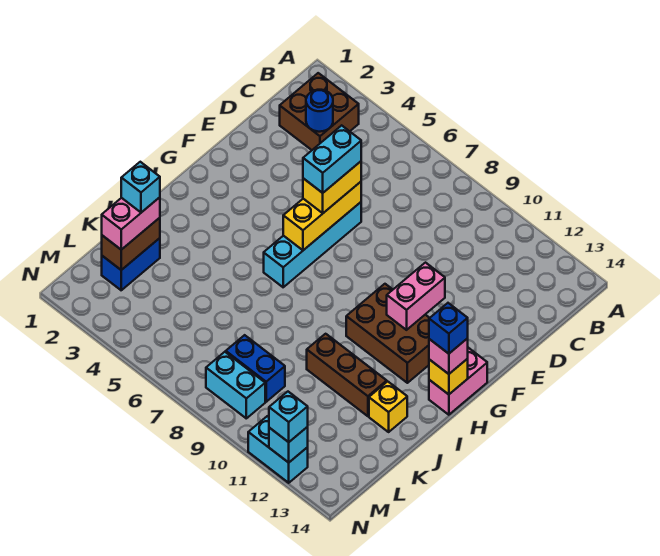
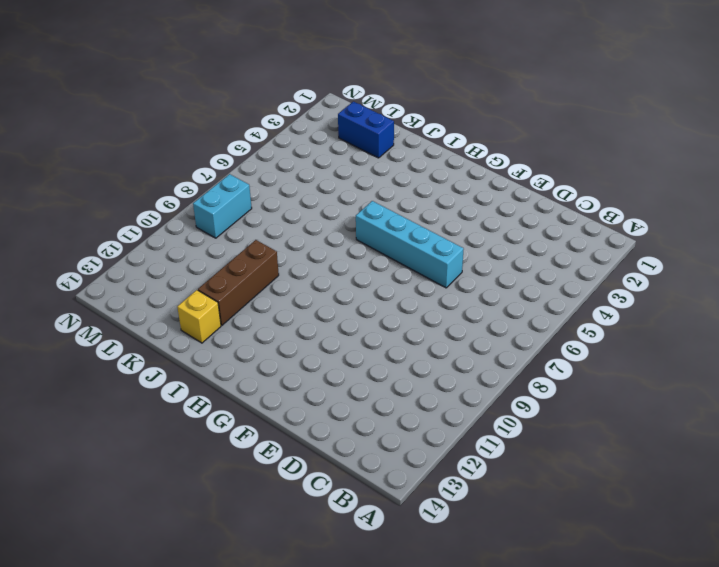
none -> brown 2x2 brick [280,73,359,150]
none -> brown 2x3 brick [346,284,429,383]
none -> pink 1x2 brick [429,348,487,415]

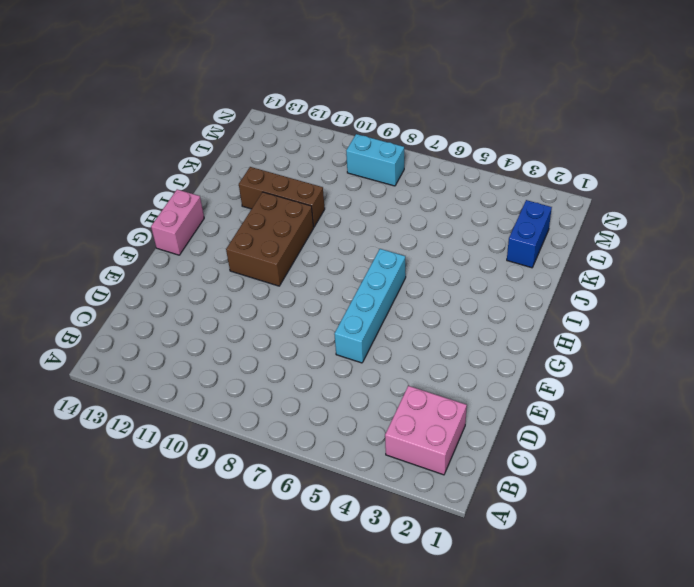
pink 2x2 brick [385,386,467,475] -> brown 2x2 brick [280,73,359,150]
brown 2x3 brick [226,192,314,286] -> brown 2x3 brick turned to [346,284,429,383]
none -> yellow 1x1 brick [369,381,407,432]
none -> blue 1x2 brick [226,335,285,402]
none -> cyan 1x2 brick [248,416,308,483]

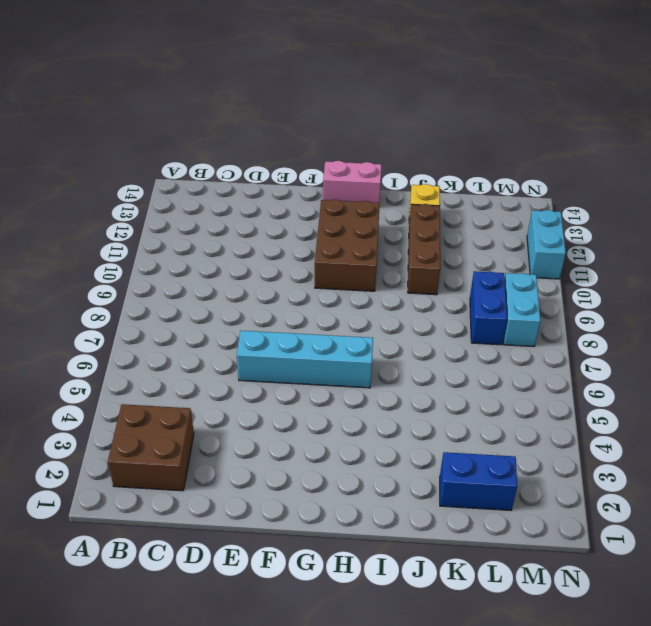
none -> blue 1x1 round brick [306,90,333,132]
none -> yellow 1x3 brick [283,182,361,250]
none -> pink 1x2 brick [387,263,445,330]

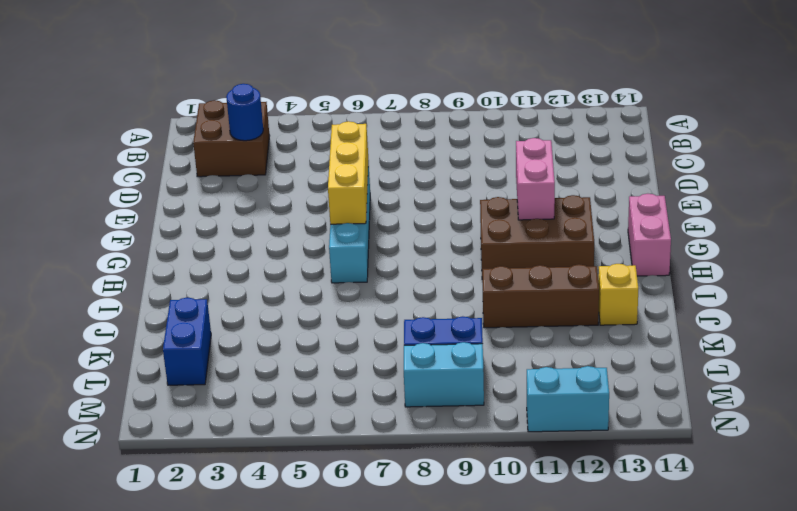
none -> yellow 1x1 brick [429,359,468,394]
none -> brown 1x2 brick [102,218,160,270]
none -> cyan 1x1 brick [269,427,308,463]

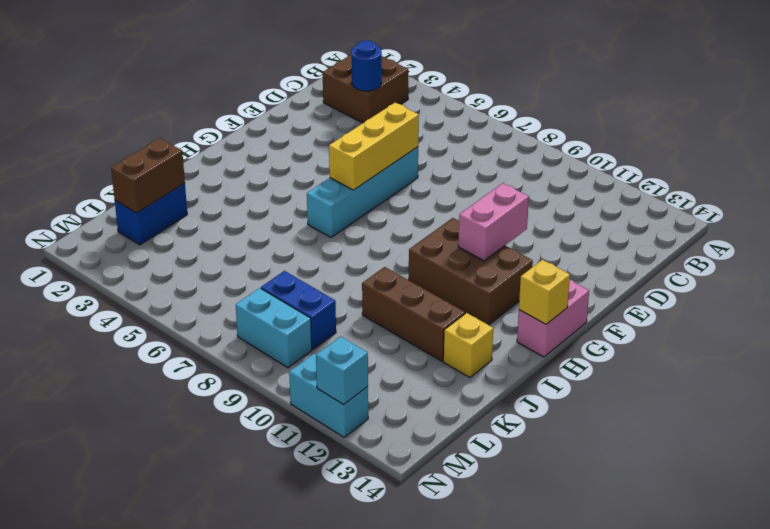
none -> yellow 1x2 brick [303,161,361,213]
none -> pink 1x1 brick [429,338,468,374]
none -> pink 1x2 brick [102,197,160,250]

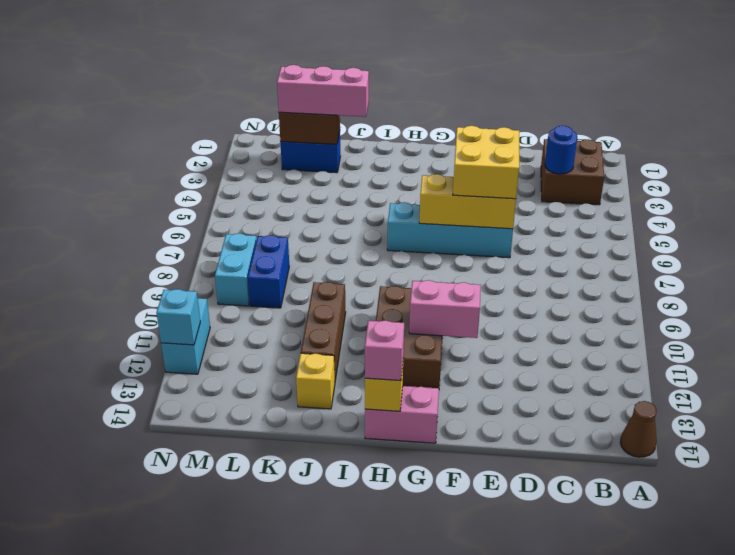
brown 1x1 cone [620,401,657,457] -> none
yellow 2x2 brick [453,126,519,199] -> yellow 1x2 brick [303,161,361,213]
pink 1x3 brick [277,65,369,117] -> pink 1x2 brick [102,197,160,250]
none -> cyan 1x1 brick [269,392,308,442]
none -> cyan 1x2 brick [303,125,361,193]
none -> blue 1x1 brick [429,303,468,354]

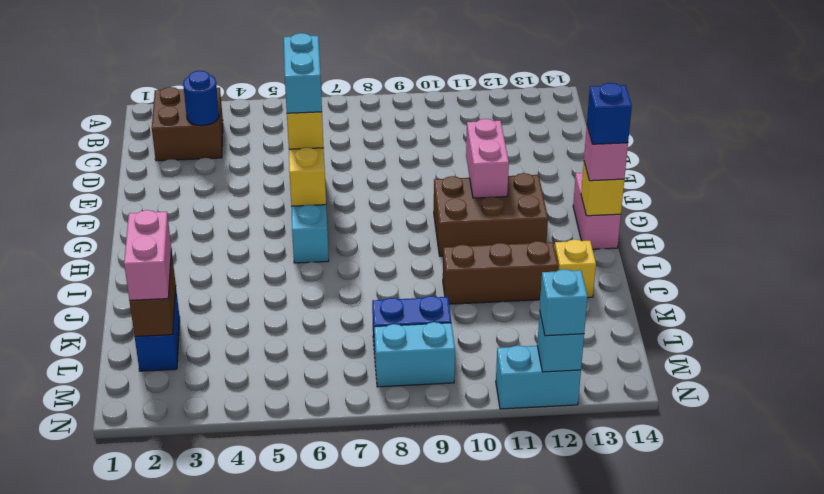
none -> cyan 1x1 brick [121,162,160,212]

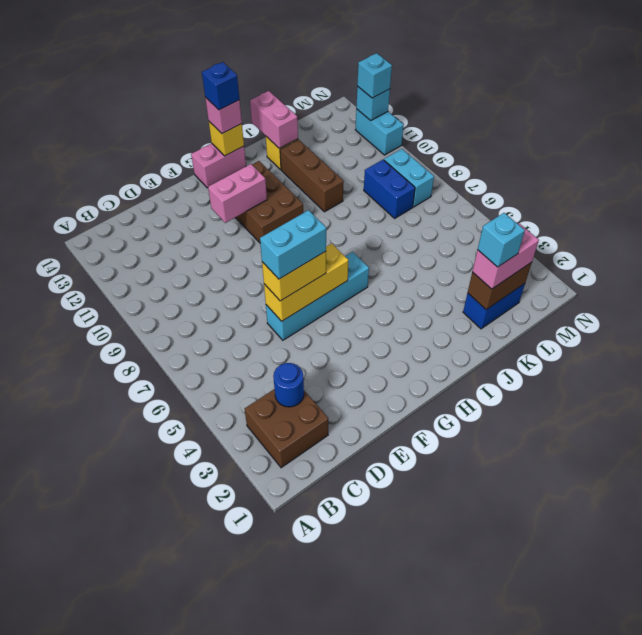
pink 1x2 brick [250,91,298,148] -> none

